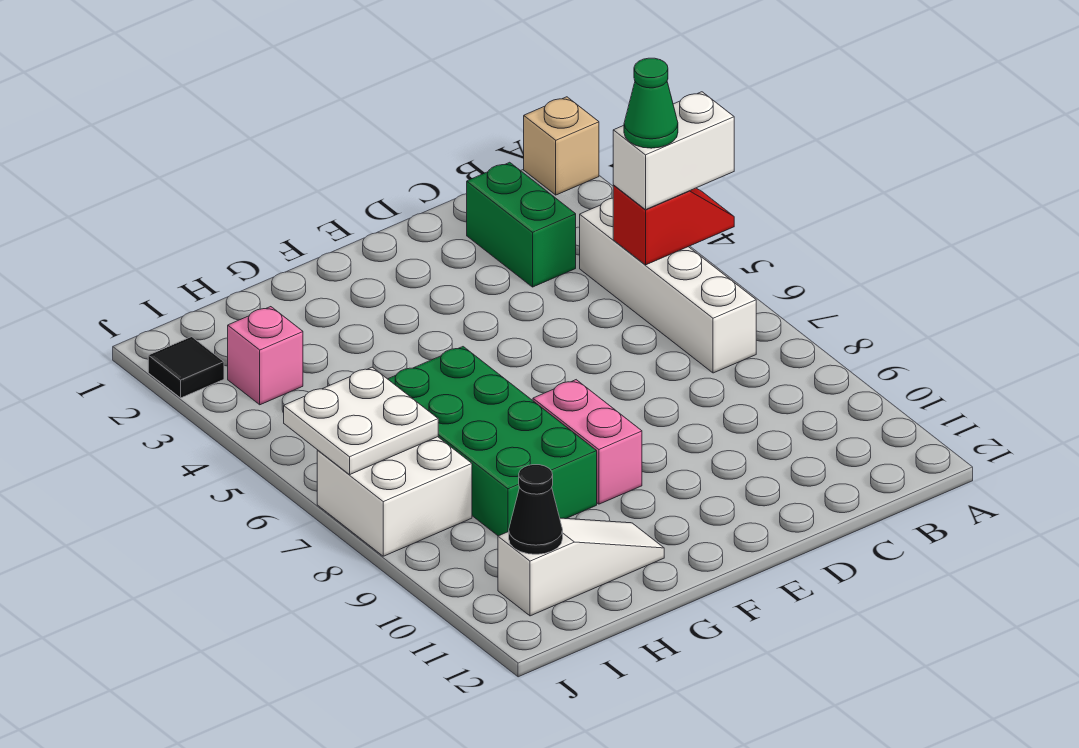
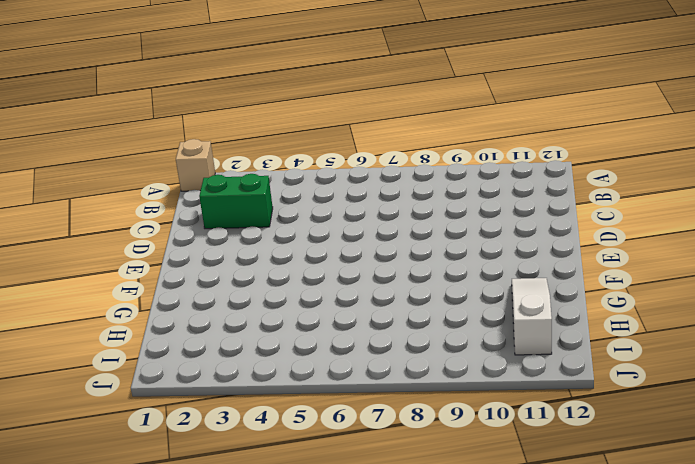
none -> white 1x4 brick [580,198,756,373]
none -> pink 1x2 brick [533,380,642,504]
none -> green 2x4 brick [388,347,597,536]

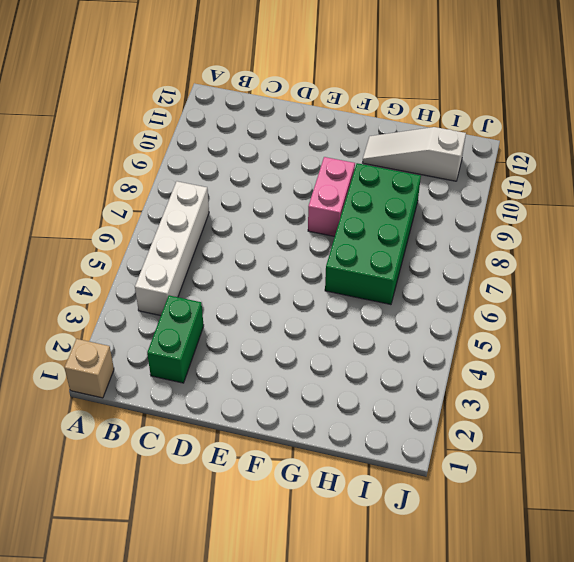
none -> pink 1x1 brick [228,307,303,405]
none -> white 2x2 brick [317,437,472,556]
none -> black 1x1 tile [148,337,224,398]

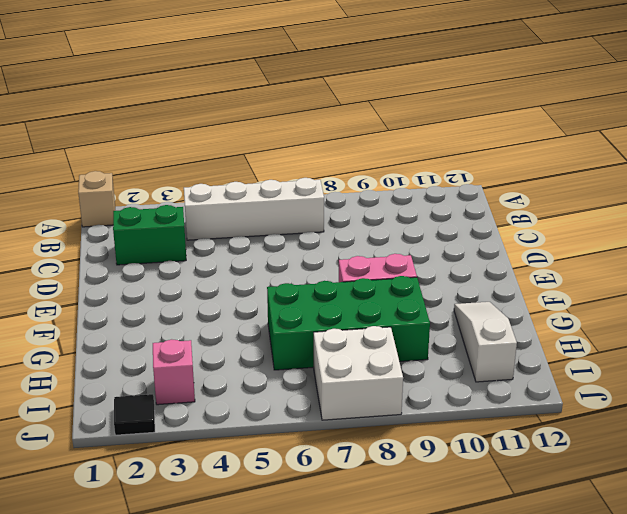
none -> red 1x2 slope [613,185,734,265]
none -> white 2x2 plate [284,367,438,475]
none -> black 1x1 cone [509,465,563,554]

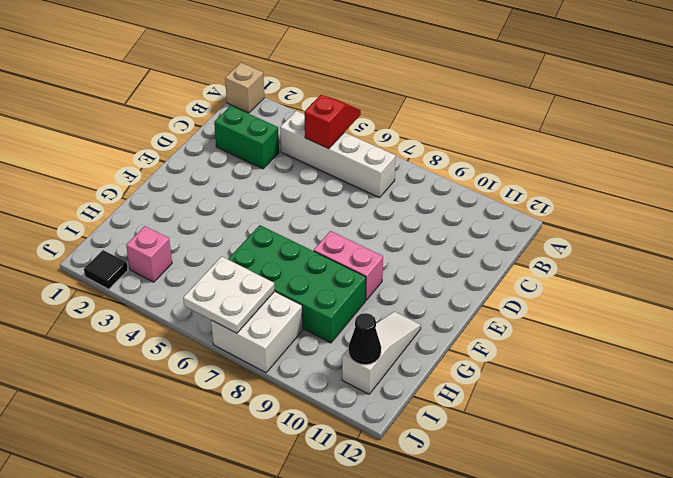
none -> white 1x2 brick [613,92,734,210]
none -> green 1x1 cone [624,58,678,148]

